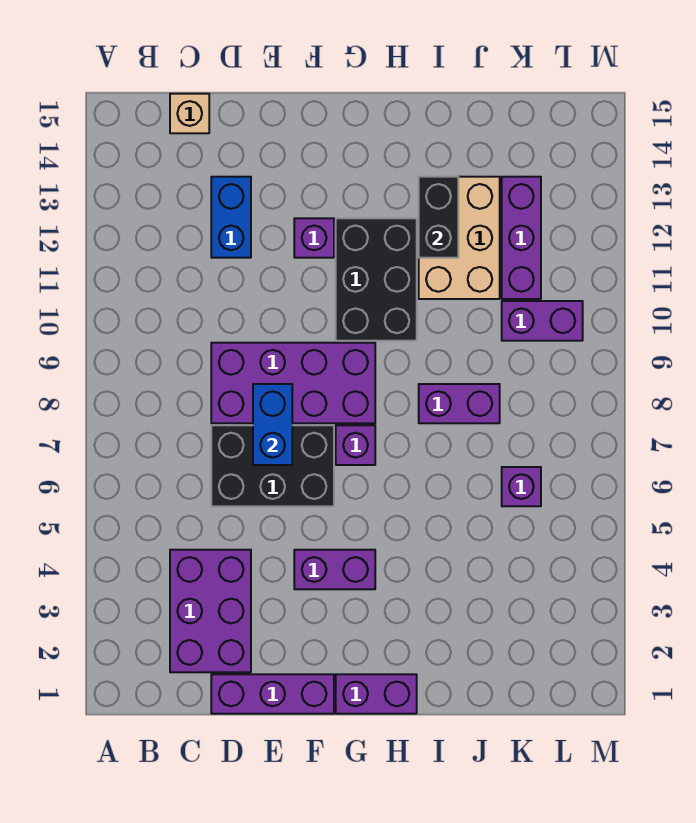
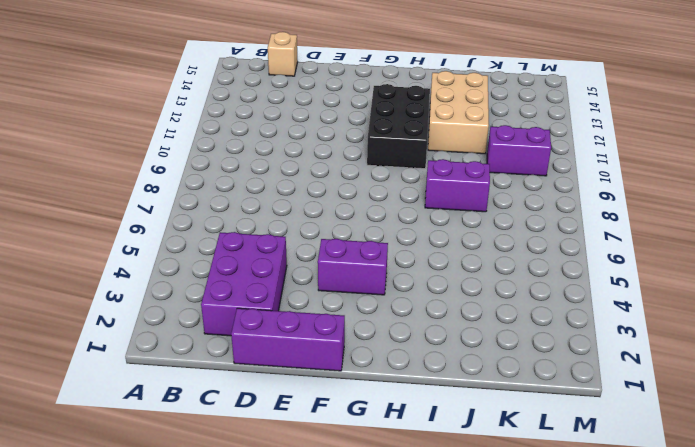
none -> black 2x3 brick [211,425,334,506]
none -> purple 2x4 brick [211,343,375,423]
none -> blue 1x2 brick [211,177,251,258]

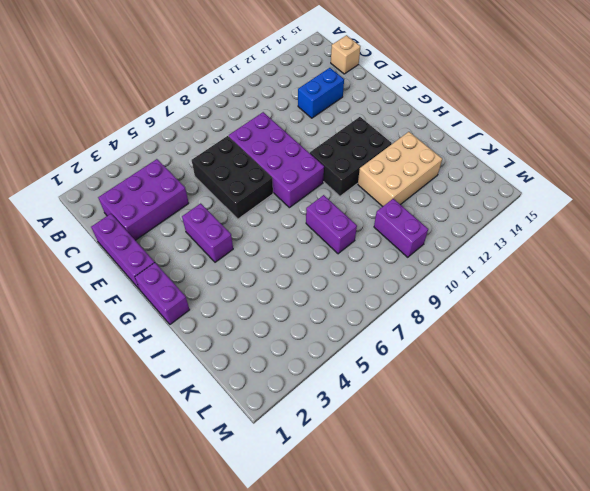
none -> purple 1x1 brick [294,218,334,258]
none -> purple 1x1 brick [336,425,375,465]
none -> purple 1x1 brick [502,467,541,506]

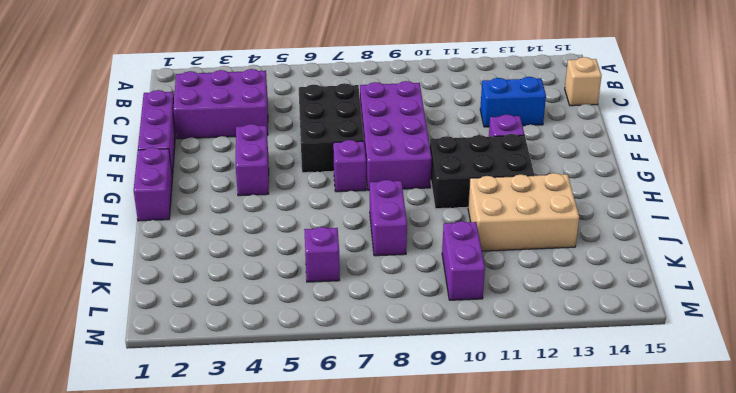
none -> purple 1x3 brick [502,177,541,299]
none -> blue 1x2 brick [253,384,292,465]
none -> black 1x2 brick [419,177,458,258]

